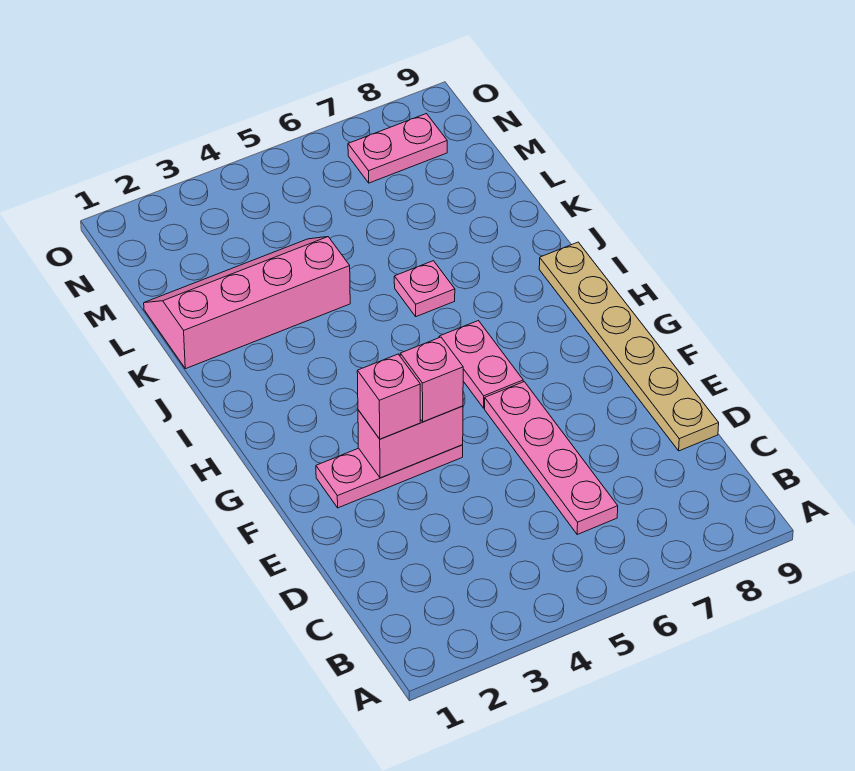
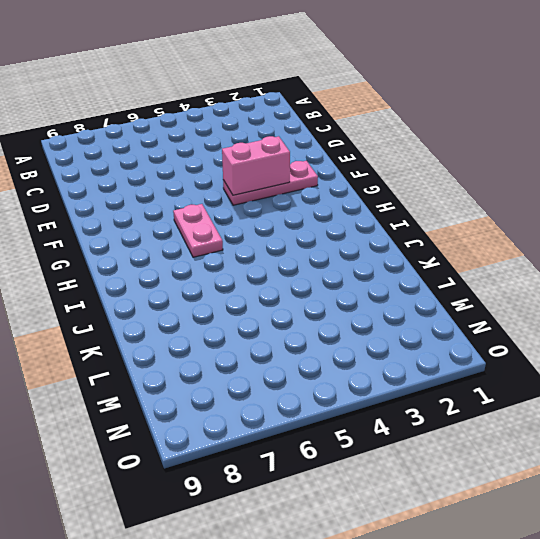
none -> pink 1x4 plate [485,382,618,534]
none -> tan 1x6 plate [539,242,719,451]

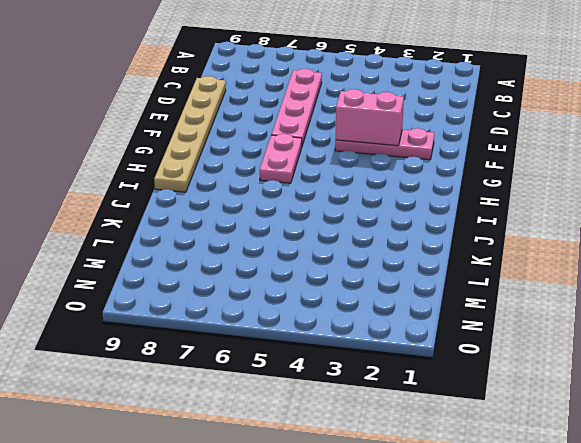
none -> pink 1x1 plate [394,261,455,317]
none -> pink 2x4 slope [144,237,350,369]

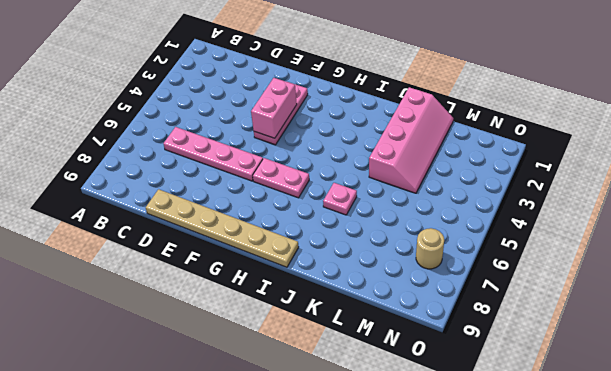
tan 1x1 round brick [416,228,444,269] -> pink 1x2 plate [348,114,447,183]
none -> pink 1x1 brick [357,354,420,439]
none -> pink 1x1 brick [400,337,463,422]

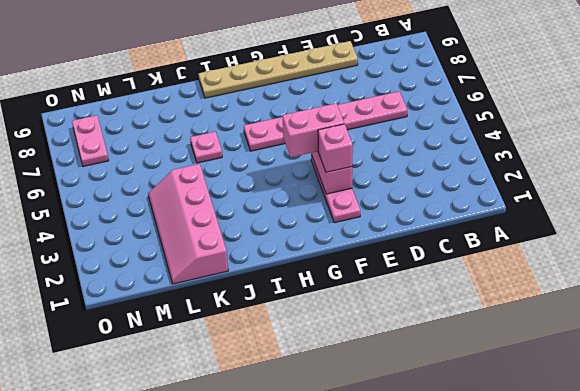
pink 1x2 brick [282,103,344,157] -> pink 1x1 brick [400,337,463,422]

